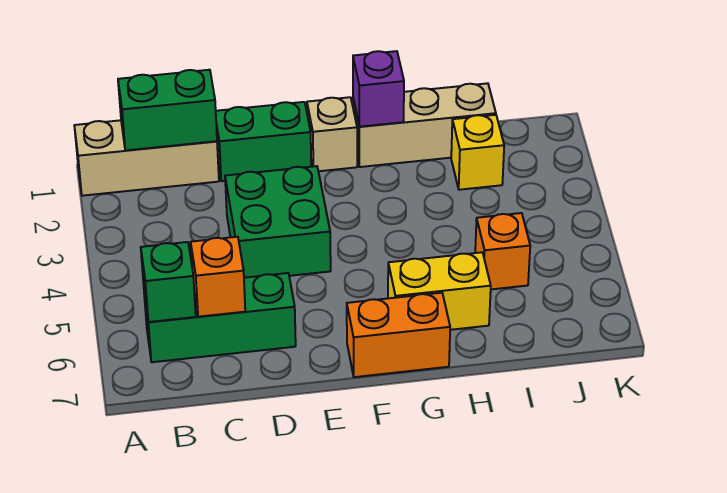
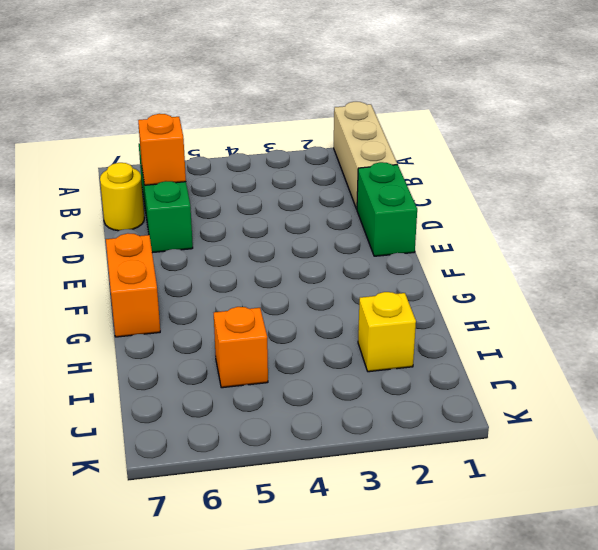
yellow 1x1 round brick [100,163,144,231] -> none
none -> green 2x2 brick [225,166,331,278]
none -> tan 1x1 brick [307,97,357,171]
none -> tan 1x3 brick [353,83,496,167]

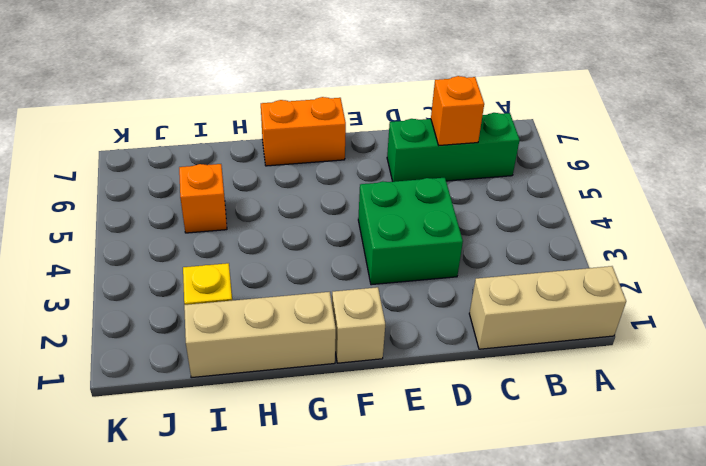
none -> green 1x2 brick [216,102,311,181]
none -> yellow 1x2 brick [388,252,491,330]
none -> green 1x2 brick [118,70,217,150]

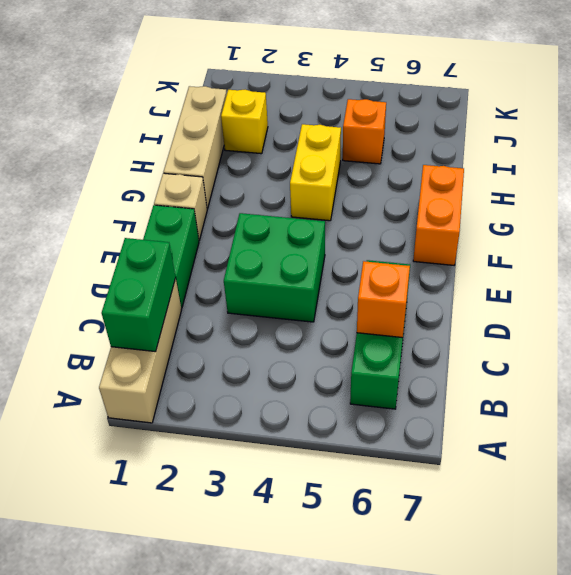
yellow 1x2 brick [290,124,341,221] -> yellow 1x2 brick moved to [388,252,491,330]
none -> green 1x1 brick [141,242,196,322]
none -> purple 1x1 brick [353,51,404,127]

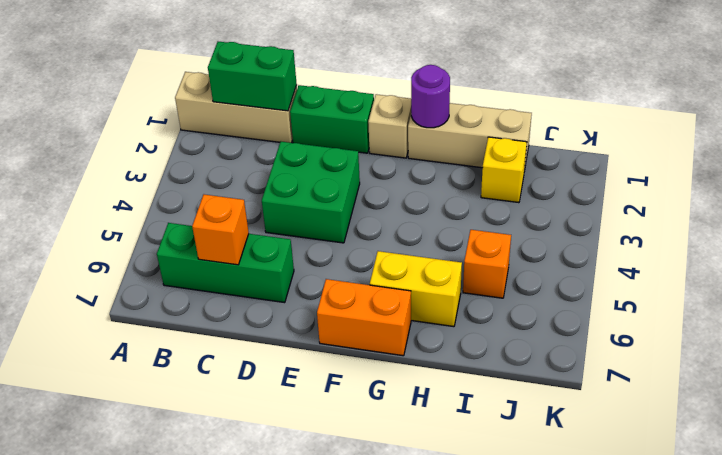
purple 1x1 round brick [411,65,450,128] -> purple 1x1 brick [353,51,404,127]
none -> green 1x1 brick [141,242,196,322]

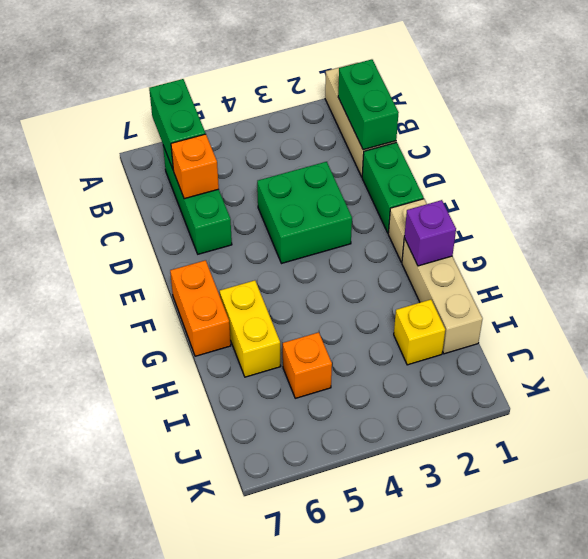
green 1x2 brick [149,79,205,169] -> green 1x1 brick [141,242,196,322]

